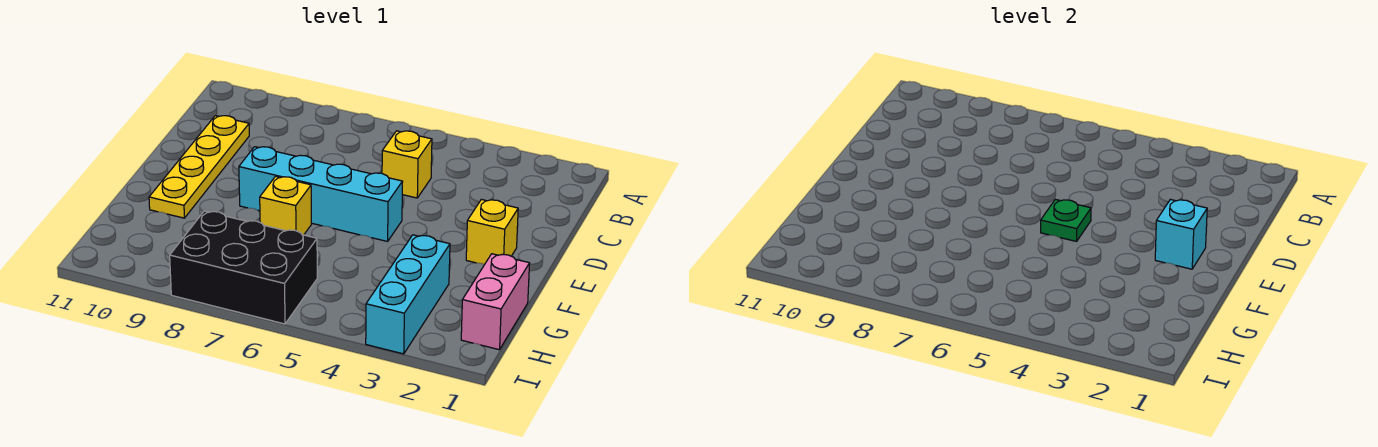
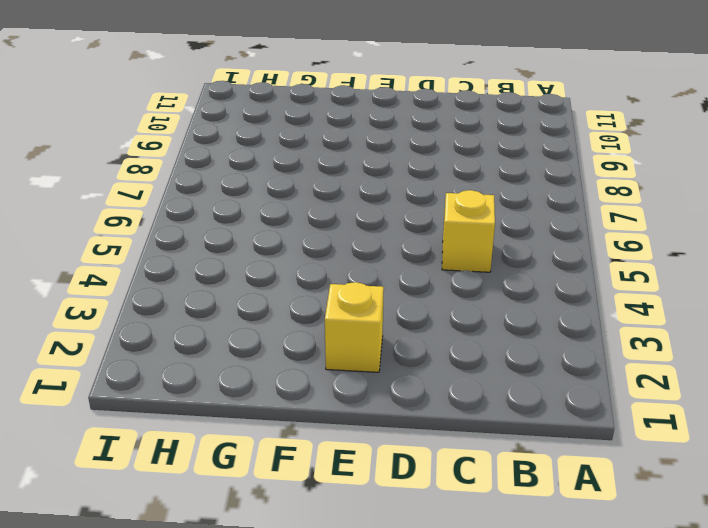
none -> yellow 1x4 plate [149,116,249,218]
none -> cyan 1x4 brick [239,147,403,241]

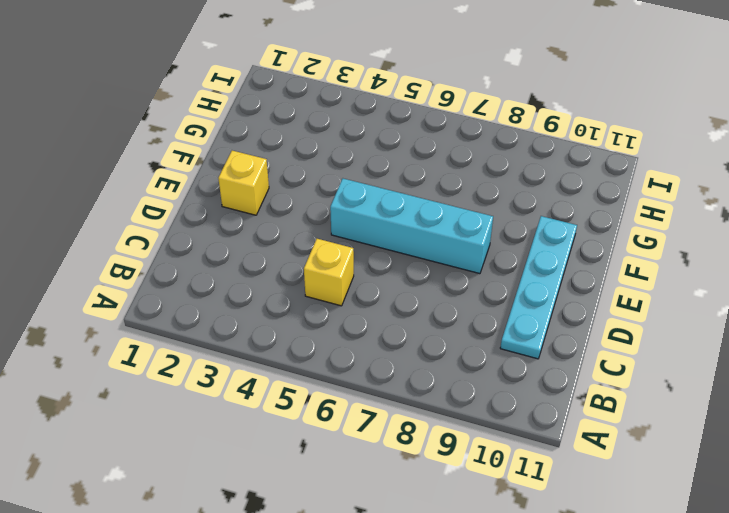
cyan 1x4 plate [500,216,577,359] -> yellow 1x4 plate [149,116,249,218]
none -> yellow 1x1 brick [260,176,311,235]
none -> pink 1x2 brick [461,254,530,350]

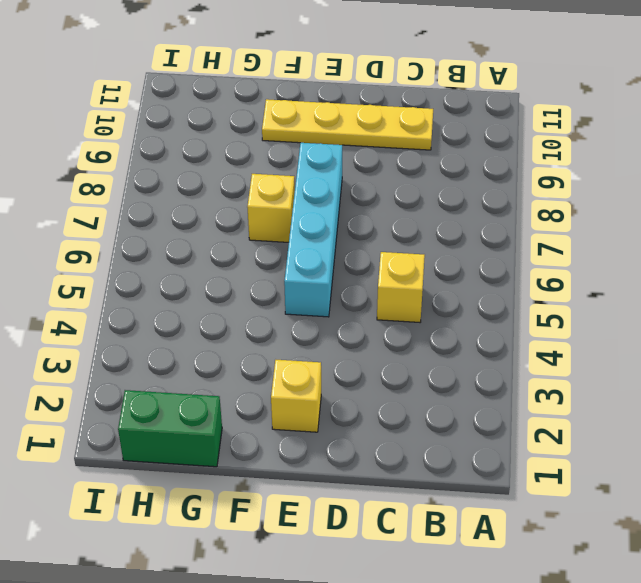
green 1x2 brick [118,390,222,467] -> pink 1x2 brick [461,254,530,350]
none -> cyan 1x3 brick [366,235,450,354]
none -> black 2x3 brick [170,211,317,324]

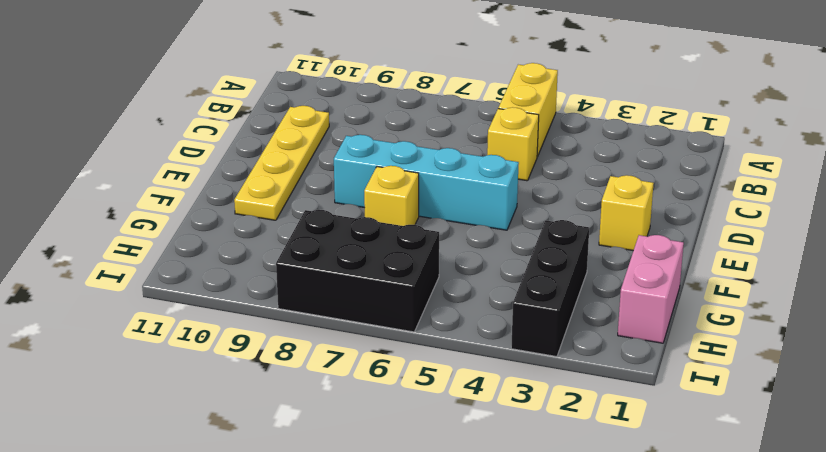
yellow 1x2 brick [498,63,558,157] -> none
black 1x3 brick [511,220,589,357] -> cyan 1x3 brick [366,235,450,354]
none -> cyan 1x1 brick [1155,199,1207,269]
none -> green 1x1 plate [1041,200,1091,241]

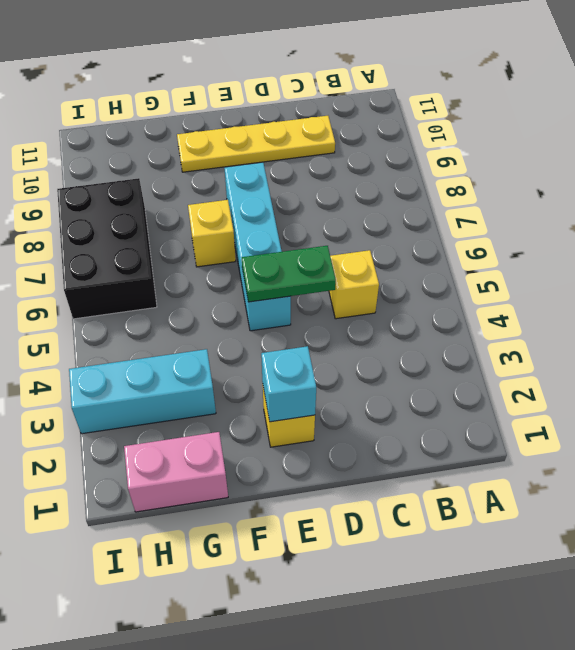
green 1x2 plate [242,246,336,302] -> green 1x1 plate [1041,200,1091,241]

